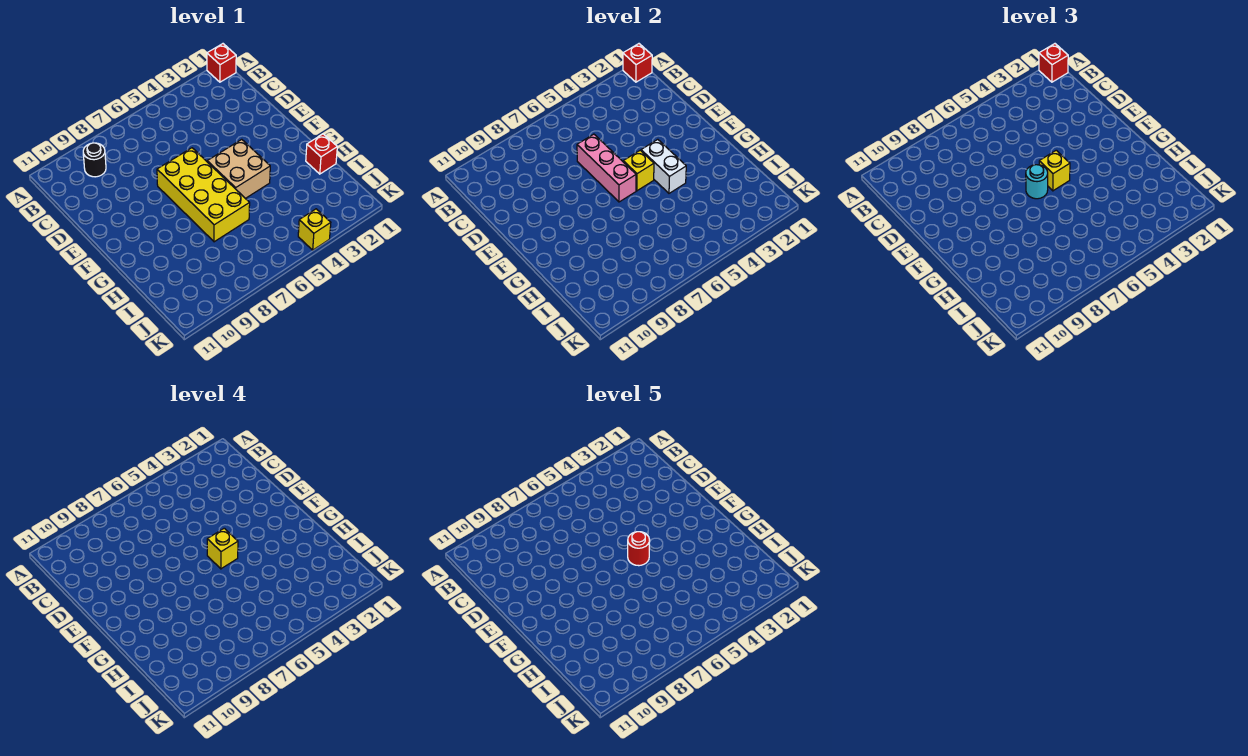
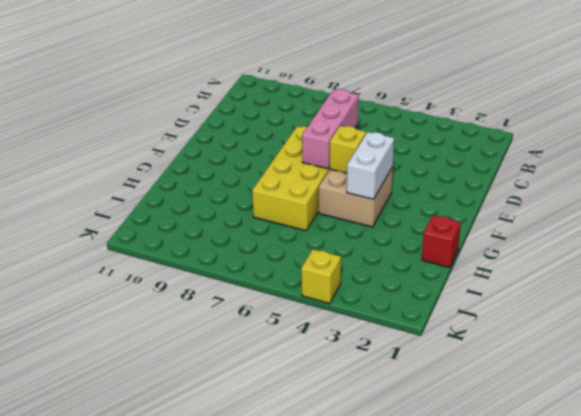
none -> red 1x1 brick [207,44,236,82]
none -> black 1x1 round brick [83,143,106,177]
none -> red 1x1 brick [623,44,652,82]

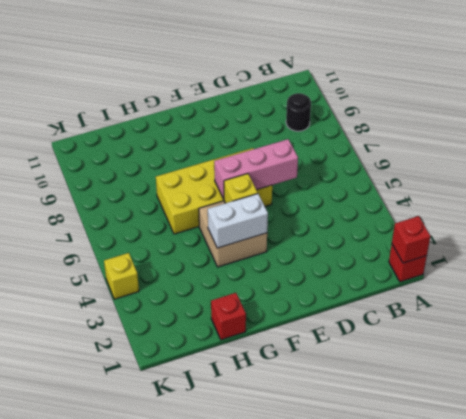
none -> red 1x1 brick [1039,44,1068,82]
none -> yellow 1x1 brick [1039,150,1070,191]
none -> cyan 1x1 round brick [1026,165,1048,199]

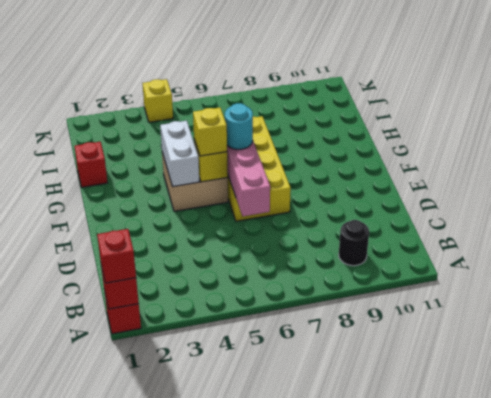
none -> yellow 1x1 brick [207,528,238,569]
none -> red 1x1 round brick [628,532,650,566]

